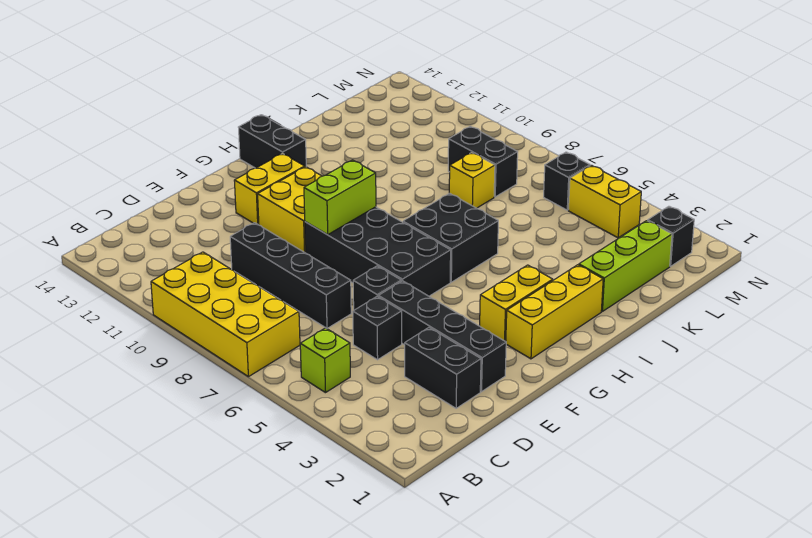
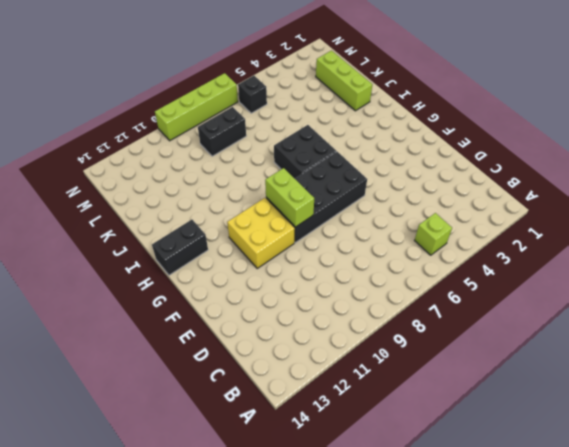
lime 1x4 brick [155,73,238,141] -> none
none -> yellow 2x4 brick [151,252,300,377]
none -> black 1x2 brick [405,328,481,408]
none -> black 1x1 brick [353,296,402,360]

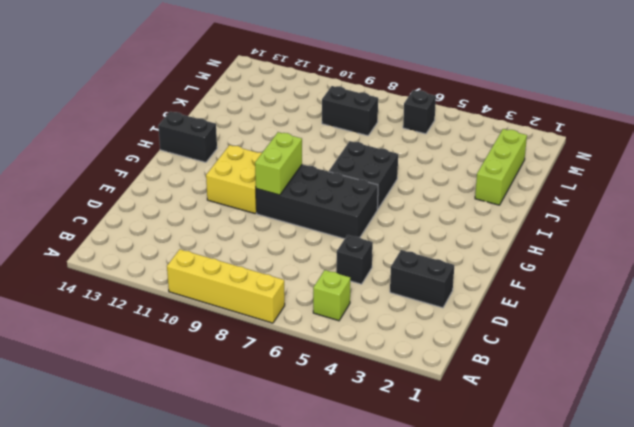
yellow 1x4 brick [167,249,285,323] -> yellow 2x4 brick [151,252,300,377]
none -> black 1x4 brick [230,223,351,328]
none -> black 1x4 brick [378,281,506,392]
none -> black 1x1 brick [353,266,401,310]

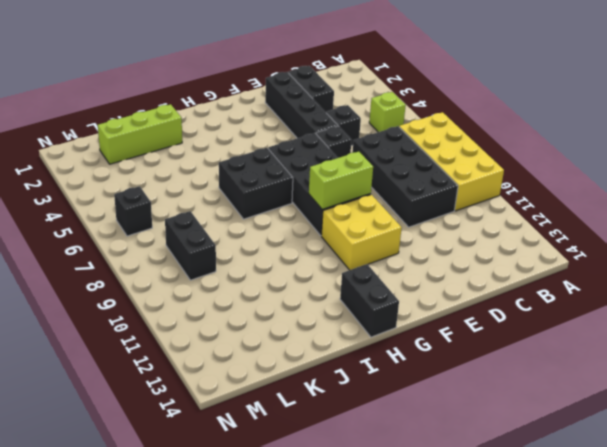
black 2x4 brick [352,126,458,227] -> black 1x4 brick [230,223,351,328]
none -> yellow 1x2 brick [234,153,305,225]
none -> yellow 1x3 brick [506,265,603,359]
none -> yellow 1x2 brick [480,265,553,341]

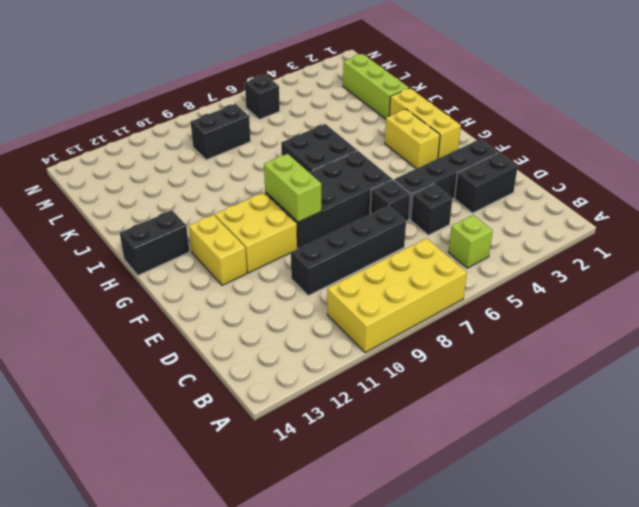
none -> yellow 1x1 brick [449,153,495,208]
none -> black 1x1 brick [648,206,694,266]
none -> yellow 1x2 brick [568,165,641,238]

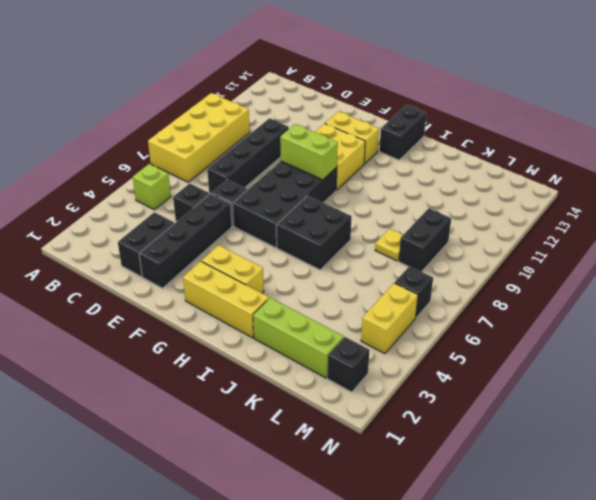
yellow 1x1 plate [375,229,403,261] -> yellow 1x1 brick [449,153,495,208]

